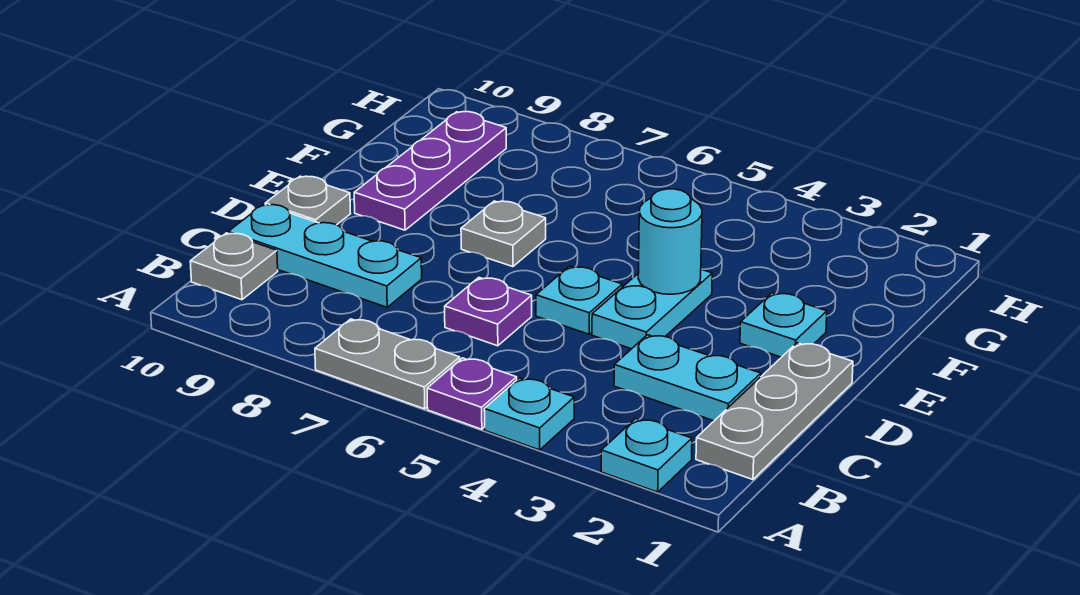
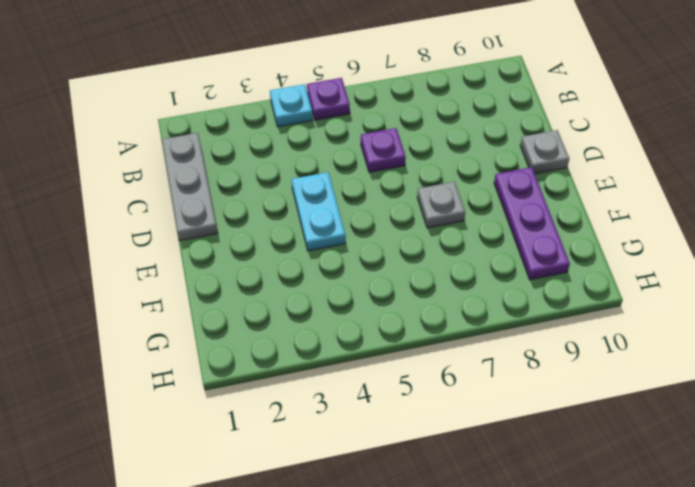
none -> cyan 1x1 plate [601,419,692,492]
none -> grey 1x2 plate [315,319,460,409]
none -> grey 1x1 plate [190,233,278,300]

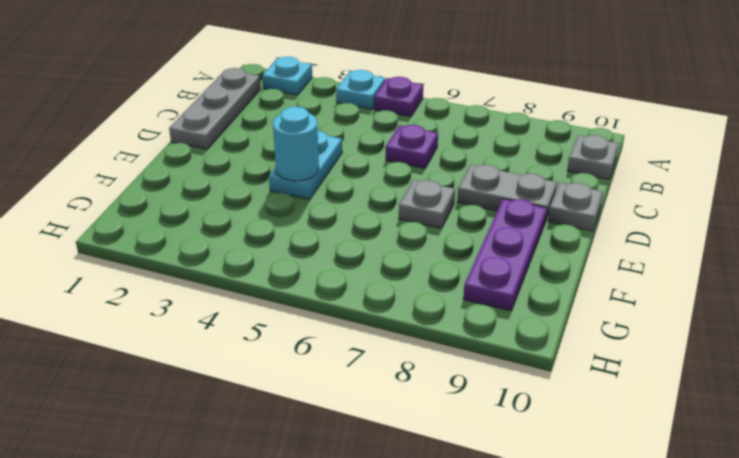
grey 1x2 plate [457,165,557,219] -> grey 1x2 plate moved to [315,319,460,409]
none -> cyan 1x2 plate [614,335,761,421]
none -> cyan 1x3 plate [228,204,422,307]
none -> cyan 1x1 plate [536,266,622,334]

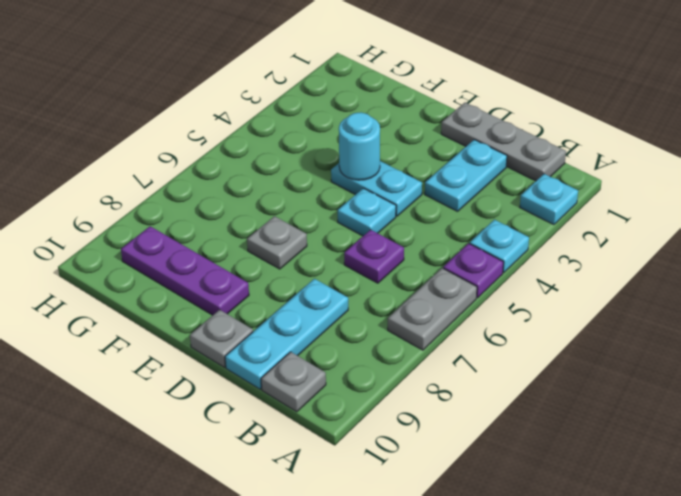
none -> cyan 1x1 plate [740,293,827,357]

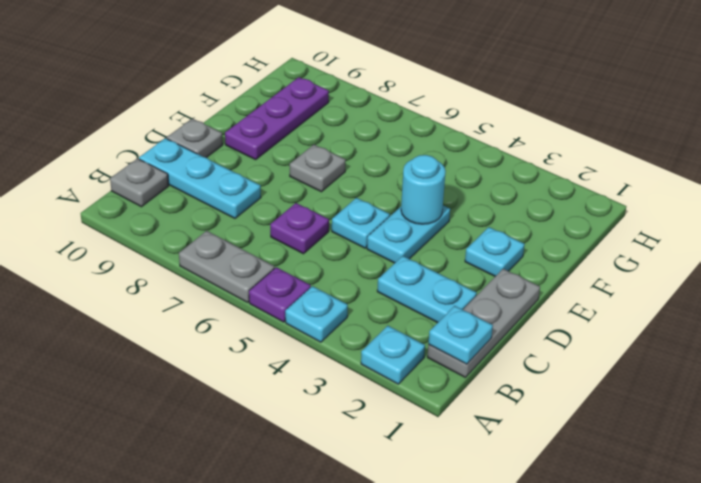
cyan 1x1 plate [428,306,493,364] -> none

